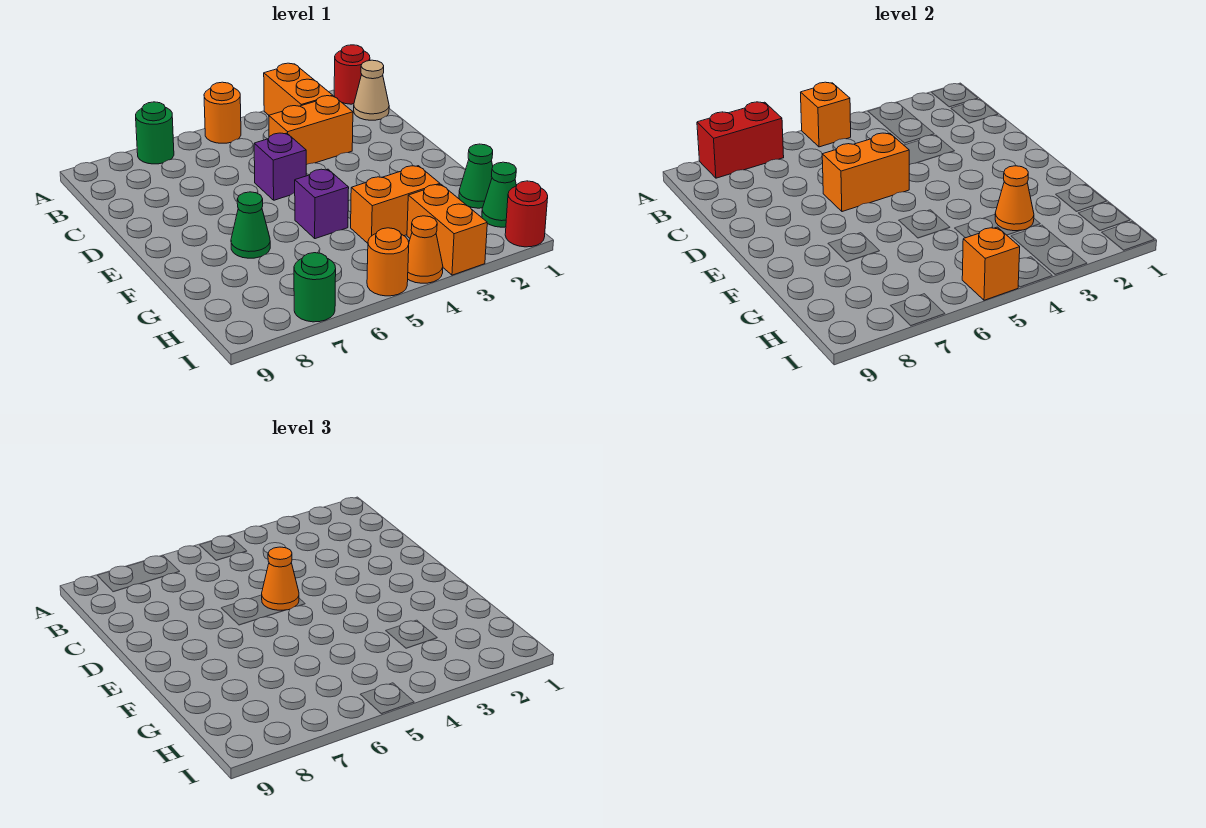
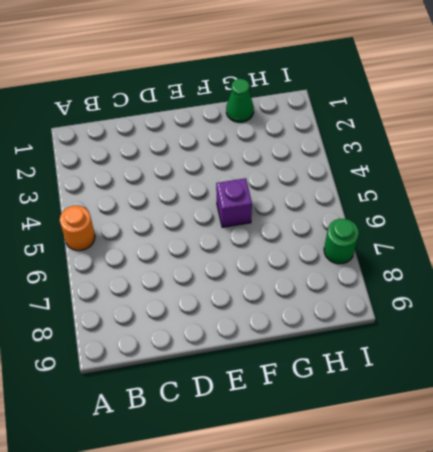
none -> red 1x1 round brick [334,45,370,104]
none -> orange 1x2 brick [264,63,333,115]
none -> green 1x1 round brick [136,102,174,164]

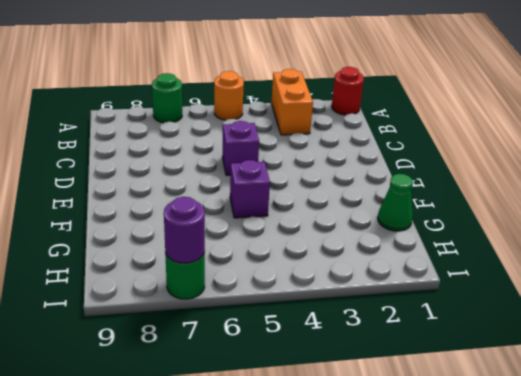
purple 1x1 round brick [164,197,205,263] -> none
none -> tan 1x1 cone [354,60,389,120]
none -> orange 1x2 brick [269,96,353,165]
none -> green 1x1 cone [231,192,270,258]

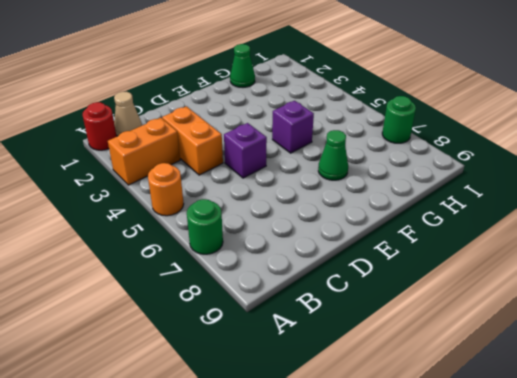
none -> orange 1x2 brick [351,166,440,243]
none -> green 1x1 cone [482,162,516,227]
none -> orange 1x2 brick [407,184,487,275]

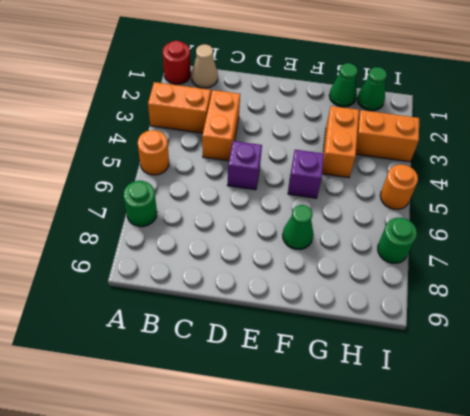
none -> red 1x1 round brick [505,181,548,247]
none -> orange 1x1 cone [408,216,443,283]
none -> orange 1x1 brick [801,82,851,147]

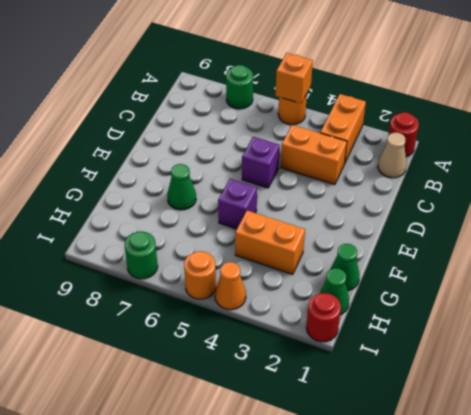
none -> orange 1x2 brick [407,184,487,275]
none -> red 1x2 brick [697,102,784,178]
none -> orange 1x2 brick [822,133,909,212]

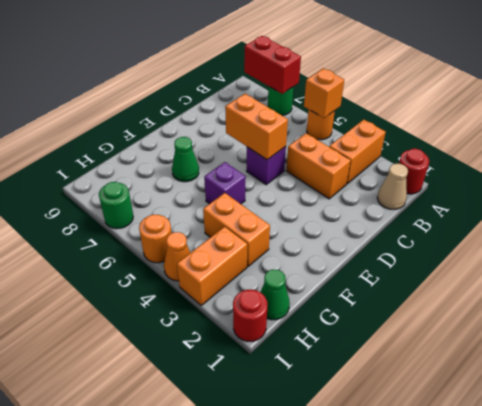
none -> green 1x1 cone [459,144,493,208]
none -> orange 1x1 cone [995,166,1034,231]
none -> orange 1x1 brick [962,227,1020,300]

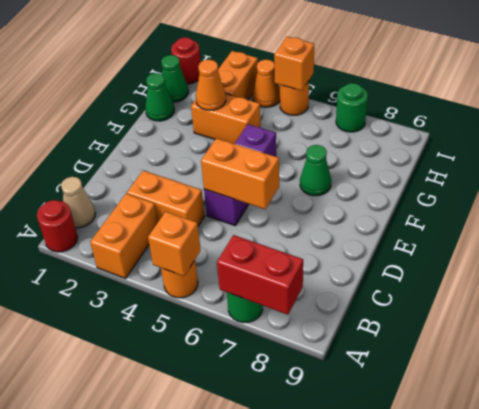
none -> orange 1x1 cone [262,547,299,610]

